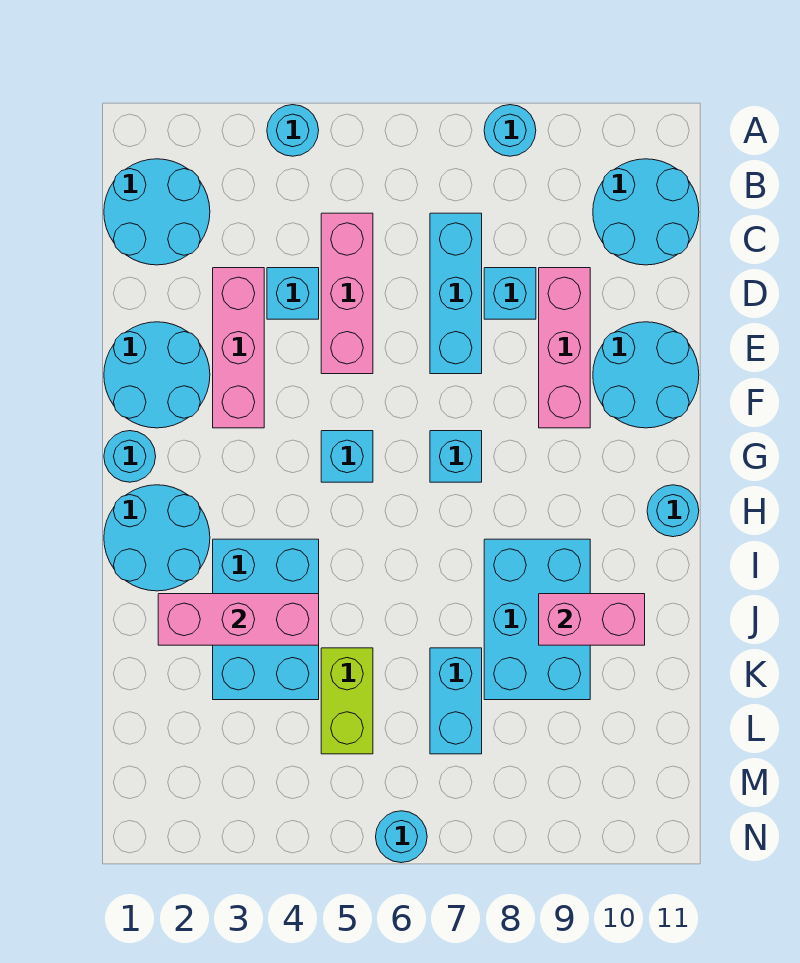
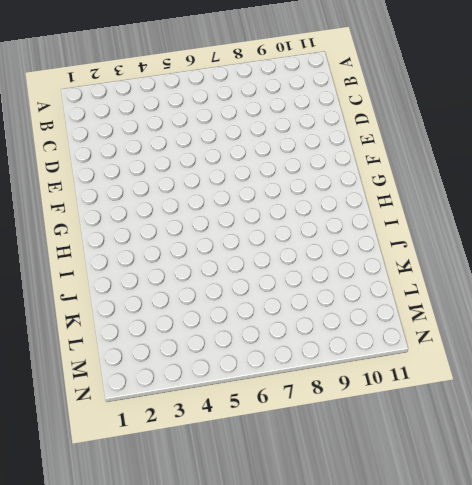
none -> cyan 1x1 round brick [267,105,319,156]
none -> cyan 1x1 round brick [484,105,536,156]
none -> cyan 2x2 round brick [104,159,210,265]

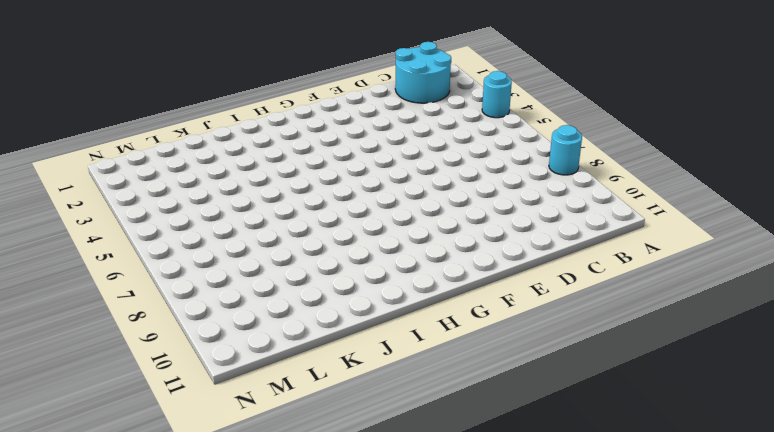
none -> cyan 2x2 round brick [593,159,699,265]
none -> pink 1x3 brick [321,213,373,374]
none -> cyan 1x3 brick [430,213,482,374]

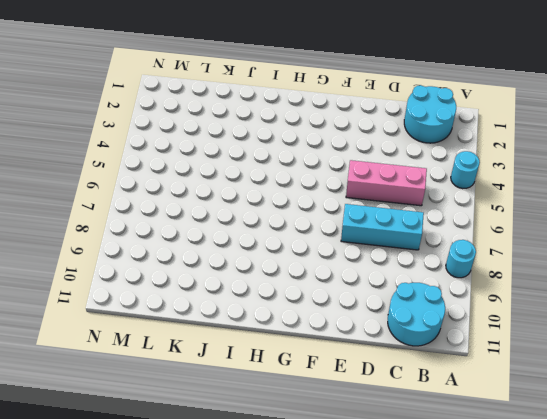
none -> pink 1x3 brick [213,268,264,428]
none -> cyan 1x1 brick [267,268,319,319]
none -> cyan 1x1 brick [484,268,536,319]

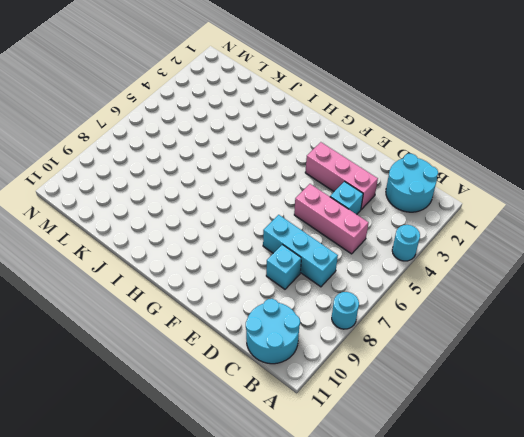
none -> pink 1x3 brick [539,268,590,428]
none -> cyan 2x2 round brick [104,322,210,428]
none -> cyan 2x2 round brick [593,322,699,428]

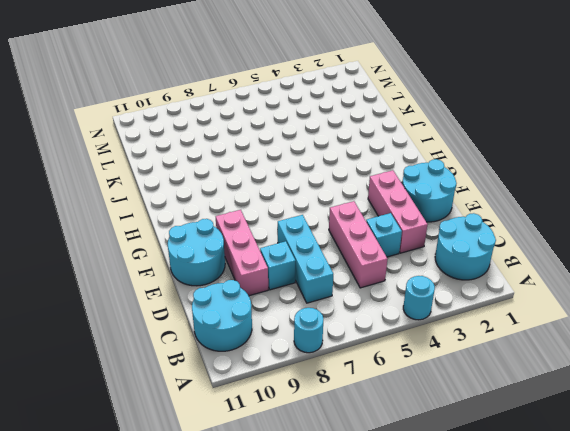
none -> cyan 1x1 round brick [104,431,156,482]
none -> cyan 1x1 brick [321,431,373,482]
none -> cyan 1x1 brick [430,431,482,482]

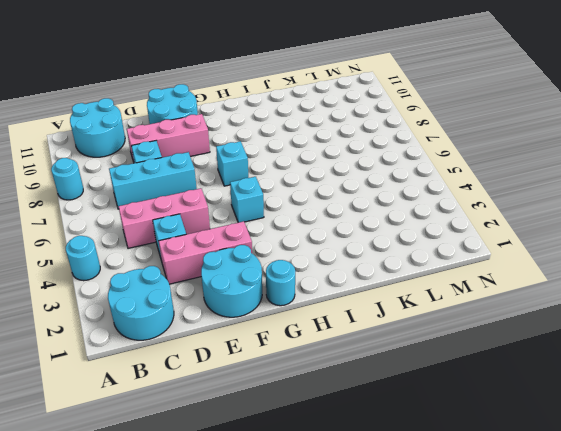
none -> cyan 2x2 round brick [104,485,210,591]
none -> cyan 1x1 round brick [647,485,699,537]
none -> cyan 2x3 brick [213,539,319,700]

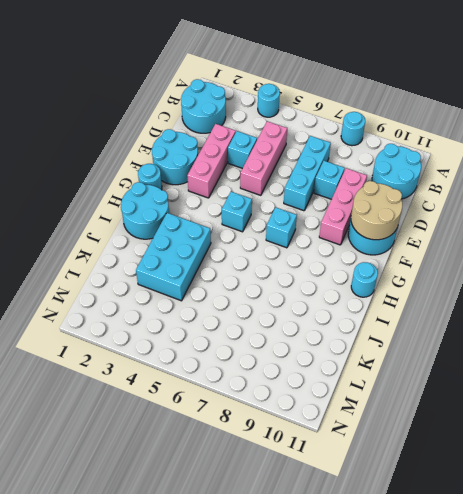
tan 2x2 round brick [351,181,402,240] -> none
none -> cyan 2x3 brick [484,539,590,700]
none -> lime 1x2 brick [321,648,373,754]
none -> cyan 1x2 brick [430,648,482,754]

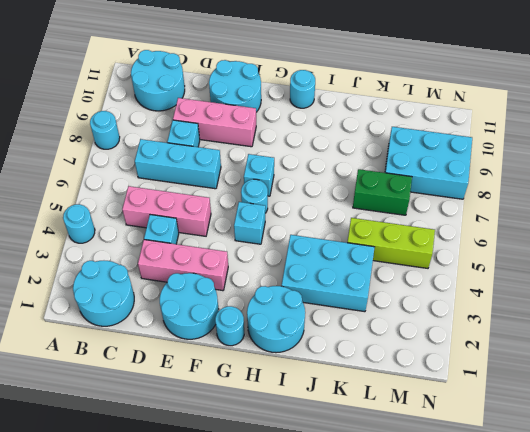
cyan 1x1 round brick [241,179,268,213] -> cyan 1x1 round brick moved to [376,811,427,863]
lime 1x3 brick [347,218,435,268] -> lime 1x2 brick [321,648,373,754]
green 1x2 brick [353,169,412,215] -> cyan 1x2 brick [430,648,482,754]
cyan 2x3 brick [385,127,472,199] -> cyan 2x3 brick moved to [484,539,590,700]
none -> pink 1x3 brick [158,594,319,645]
none -> pink 1x2 brick [539,594,645,645]

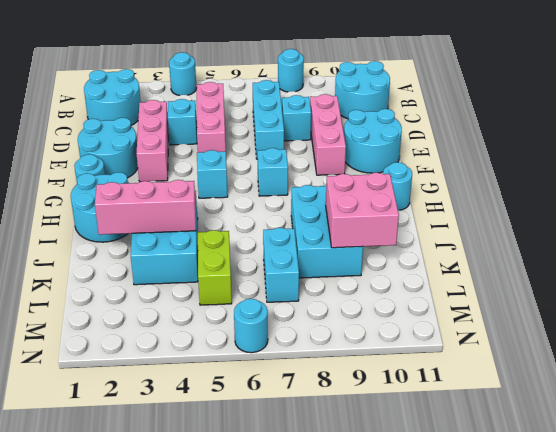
pink 2x2 brick [326,173,399,248] -> pink 1x2 brick [539,594,645,645]

